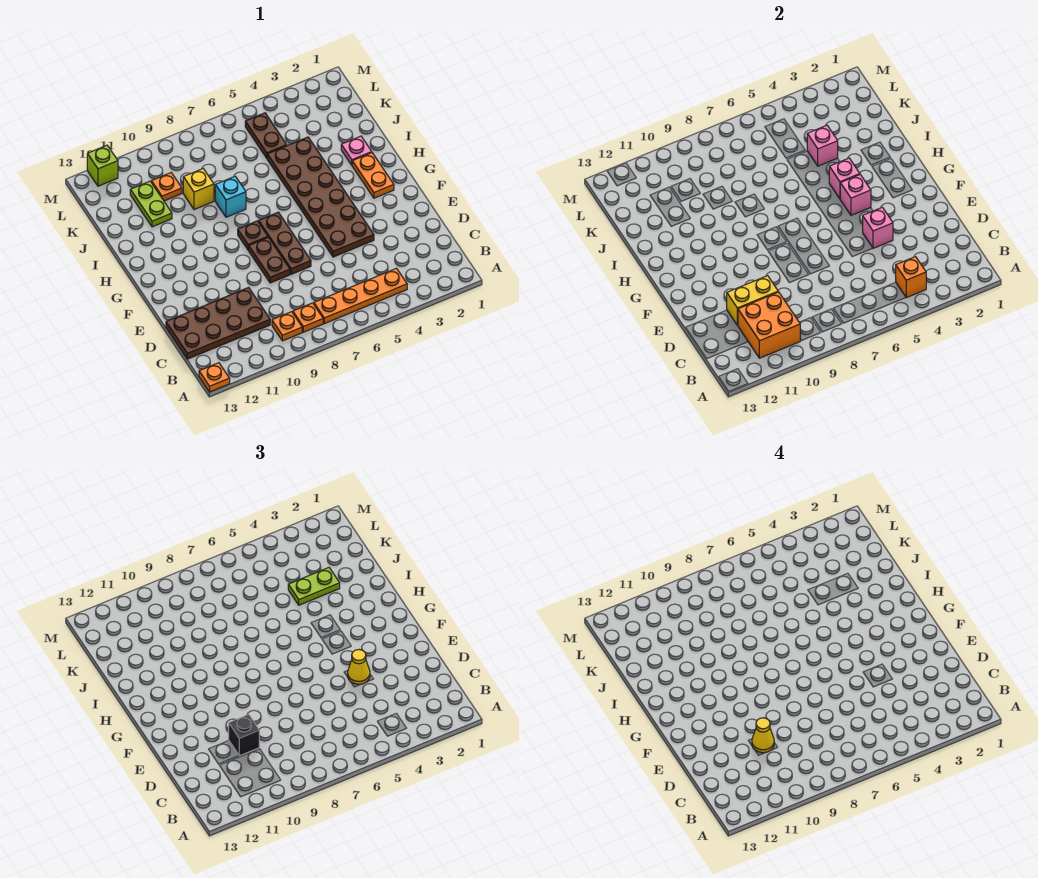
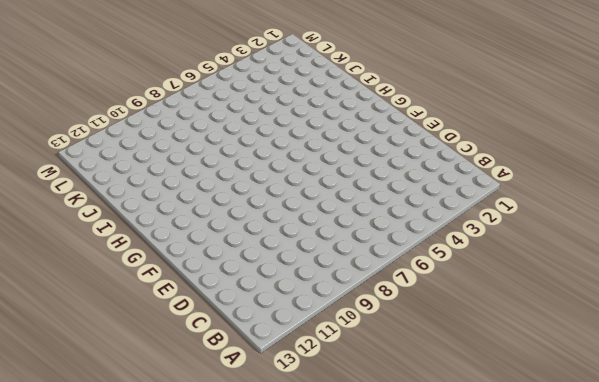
none -> orange 1x1 plate [199,363,230,392]
none -> orange 1x4 plate [314,268,407,324]
none -> orange 1x1 plate [293,303,323,332]

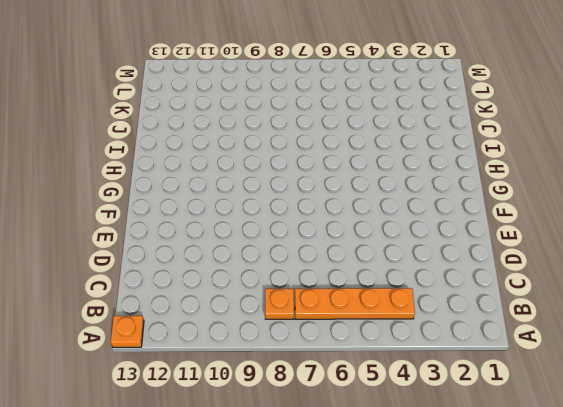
none -> orange 1x1 plate [272,312,302,341]
none -> brown 2x4 plate [166,287,270,359]
none -> brown 2x6 plate [267,137,374,257]

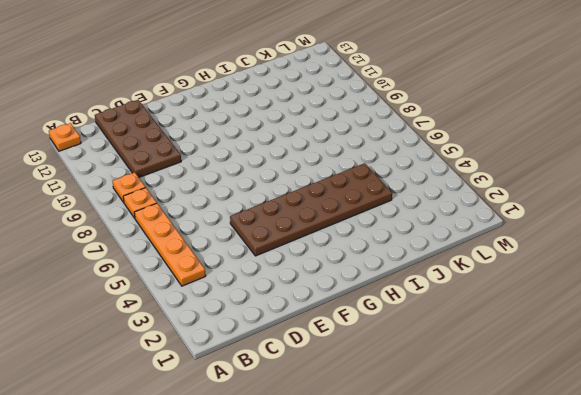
none -> brown 1x3 plate [259,212,311,274]
none -> brown 1x2 plate [249,237,290,283]
none -> orange 1x2 plate [352,153,394,198]

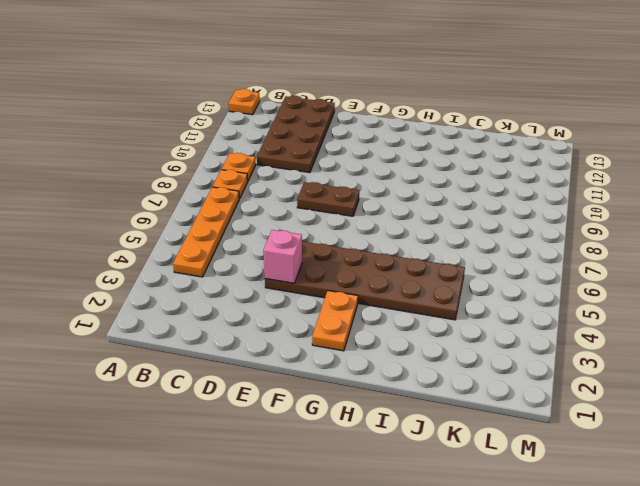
orange 1x2 plate [312,291,358,351] -> orange 1x2 plate turned to [352,153,394,198]
none -> brown 1x3 plate [259,212,311,274]
none -> brown 1x1 plate [238,221,268,250]
none -> pink 1x1 plate [341,136,372,165]

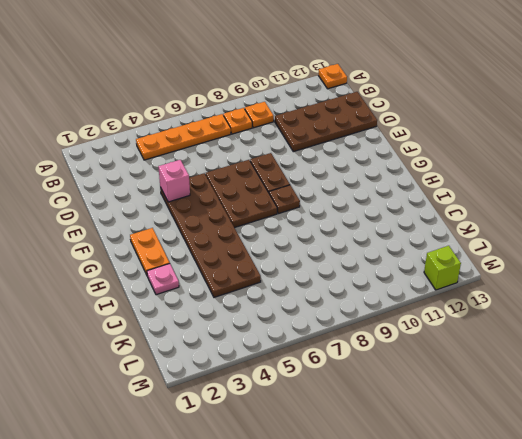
brown 2x3 plate [206,160,277,228] -> brown 1x3 plate [259,212,311,274]
none -> cyan 1x1 brick [215,176,246,217]
none -> yellow 1x1 brick [183,169,214,210]
none -> lime 1x2 plate [130,181,172,227]

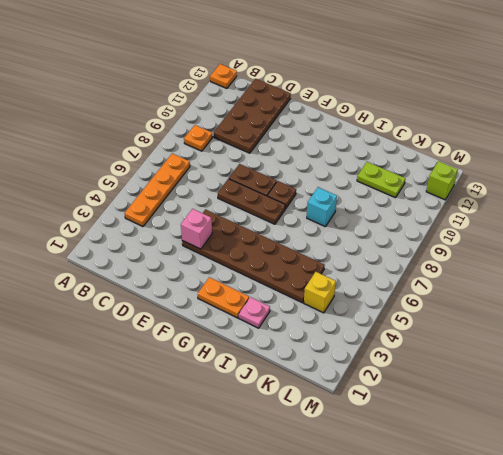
yellow 1x1 brick [304,272,336,313] -> yellow 1x1 brick moved to [183,169,214,210]
none -> orange 1x1 plate [293,303,323,332]
none -> brown 1x2 plate [245,113,287,158]
none -> orange 1x1 plate [151,173,182,201]

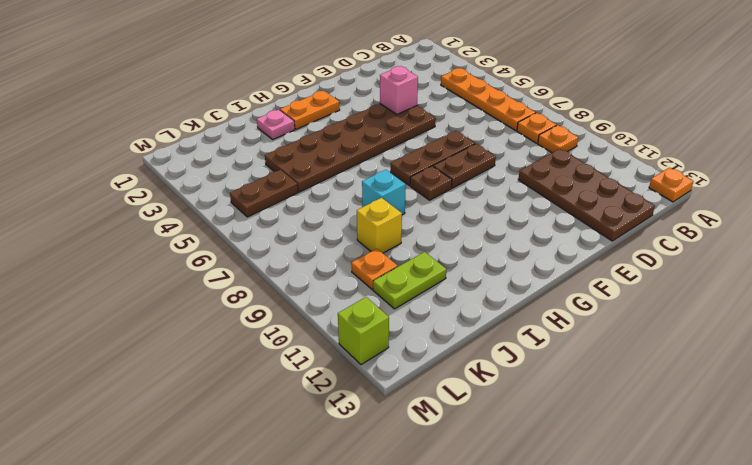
none -> orange 1x1 brick [896,257,926,298]
none -> orange 2x2 brick [738,292,800,358]
none -> yellow 1x2 brick [727,276,778,325]

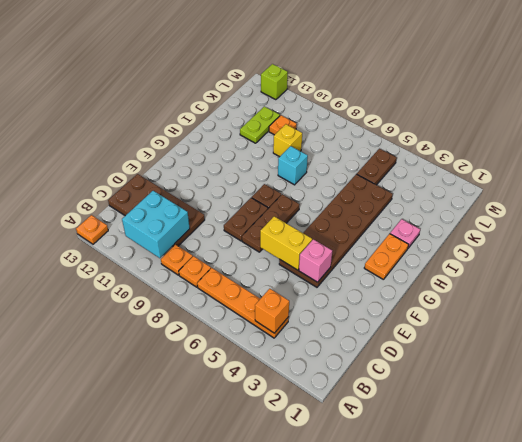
cyan 2x2 brick [122,191,190,258] -> orange 2x2 brick [738,292,800,358]
yellow 1x2 brick [260,216,312,270] -> yellow 1x2 brick moved to [727,276,778,325]
none -> pink 1x1 brick [840,175,871,215]
none -> pink 1x1 brick [829,158,860,199]
none -> pink 1x1 brick [807,125,838,166]

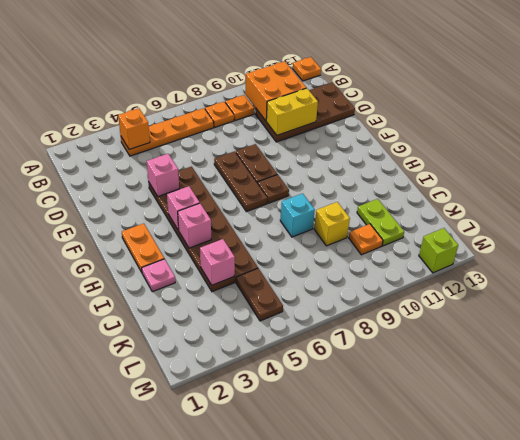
none -> black 1x1 brick [229,715,259,756]
none -> yellow 1x1 cone [348,650,370,684]
none -> lime 1x2 plate [288,568,340,605]

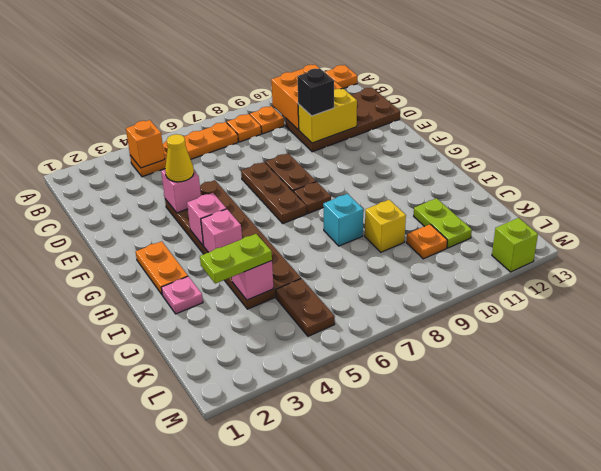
none -> yellow 1x1 cone [752,718,774,753]

